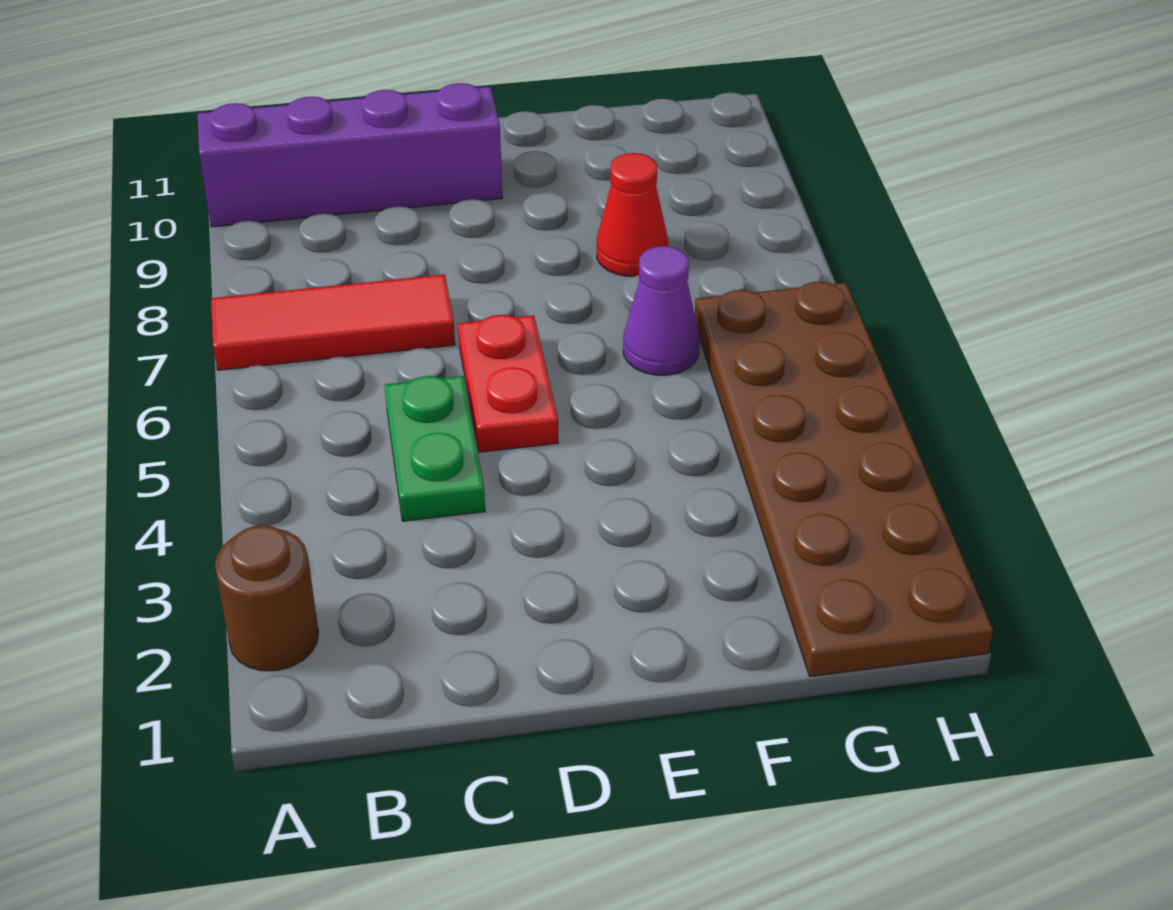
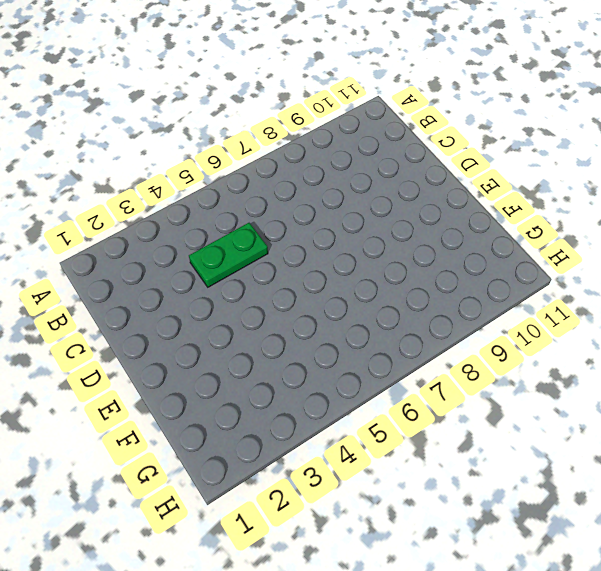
none -> brown 1x1 round brick [215,525,318,671]
none -> red 1x3 tile [211,275,455,370]

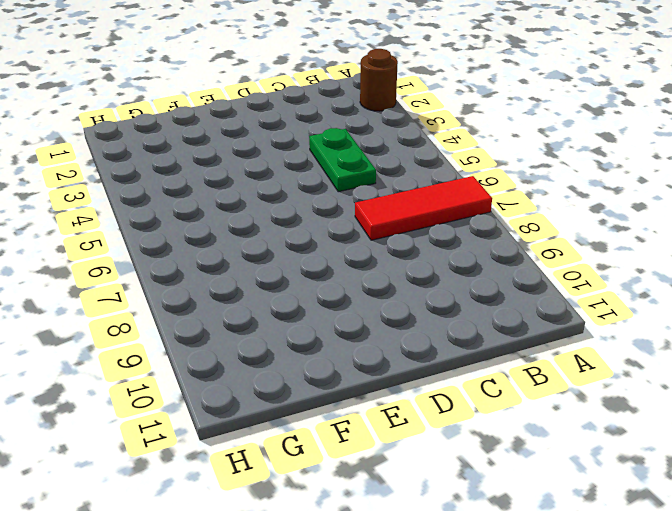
none -> purple 1x4 brick [198,83,502,227]
none -> red 1x2 plate [458,315,558,452]

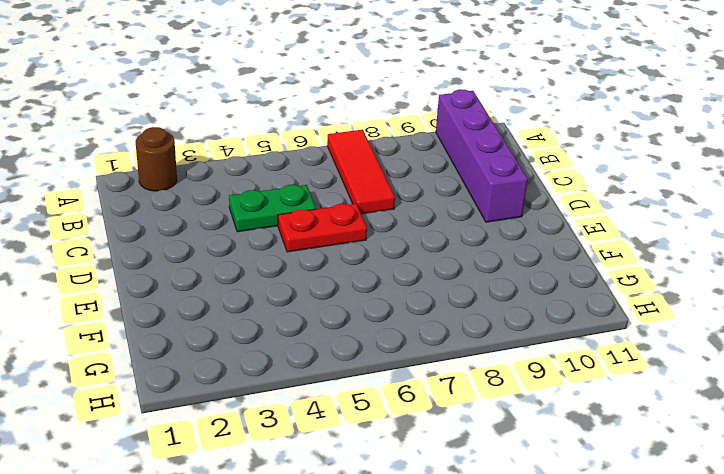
none -> purple 1x1 cone [623,246,700,375]
none -> red 1x1 cone [597,153,668,276]

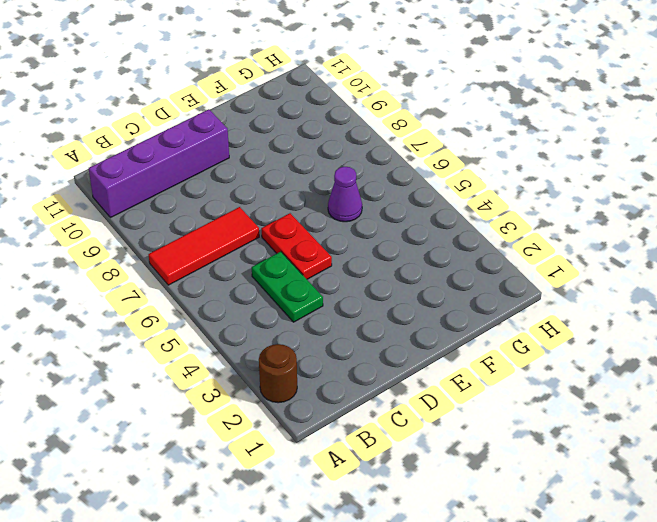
none -> red 1x1 cone [597,153,668,276]
none -> brown 2x6 plate [695,282,993,677]

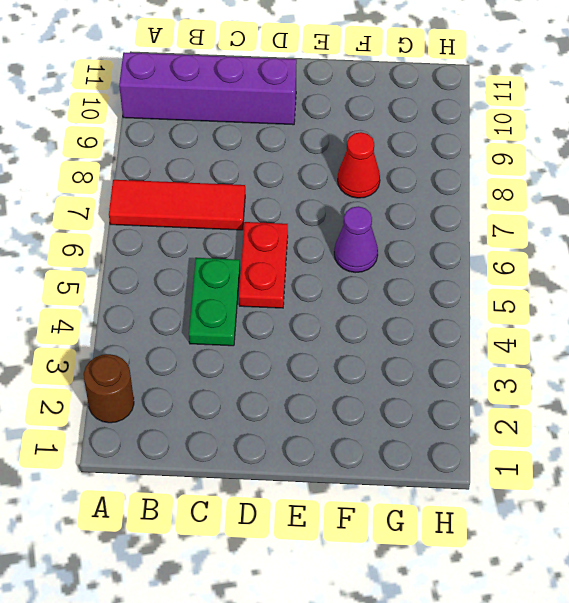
none -> brown 2x6 plate [695,282,993,677]

